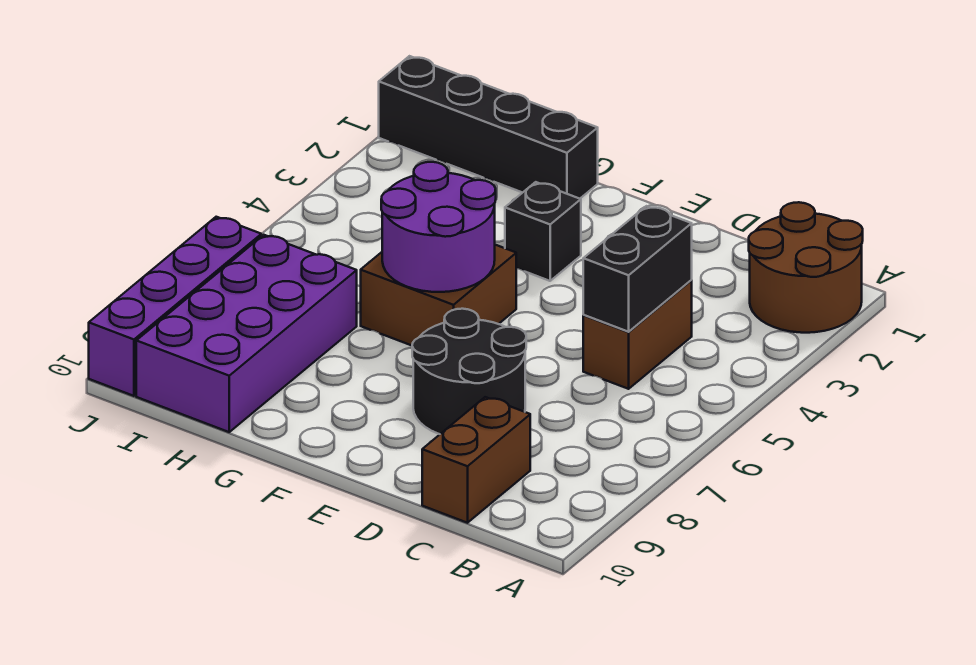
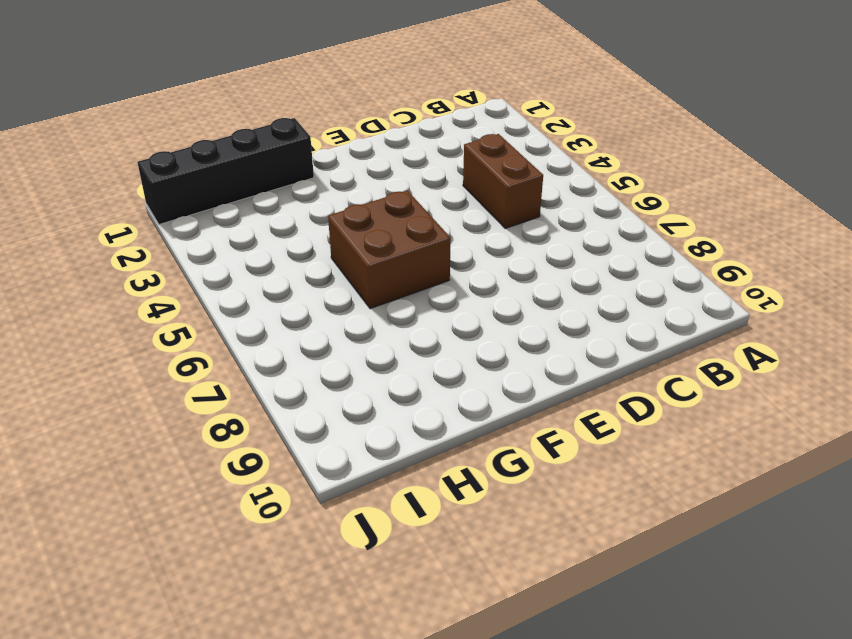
none -> brown 2x2 round brick [749,202,863,333]
none -> brown 1x2 brick [422,397,530,523]

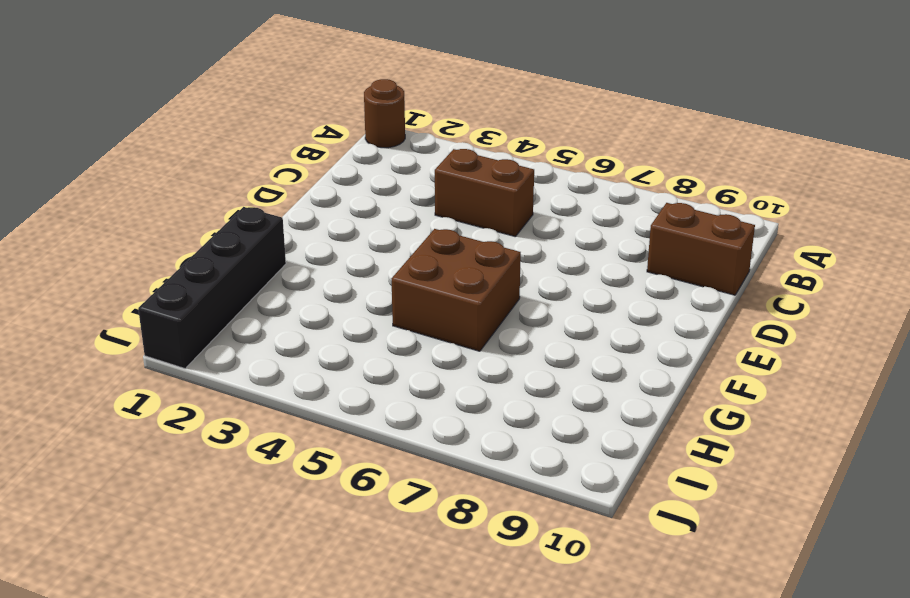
brown 1x1 round brick [364,79,405,148] -> brown 2x2 round brick [749,202,863,333]
none -> black 2x2 round brick [412,309,526,434]
none -> black 1x1 brick [505,182,581,281]

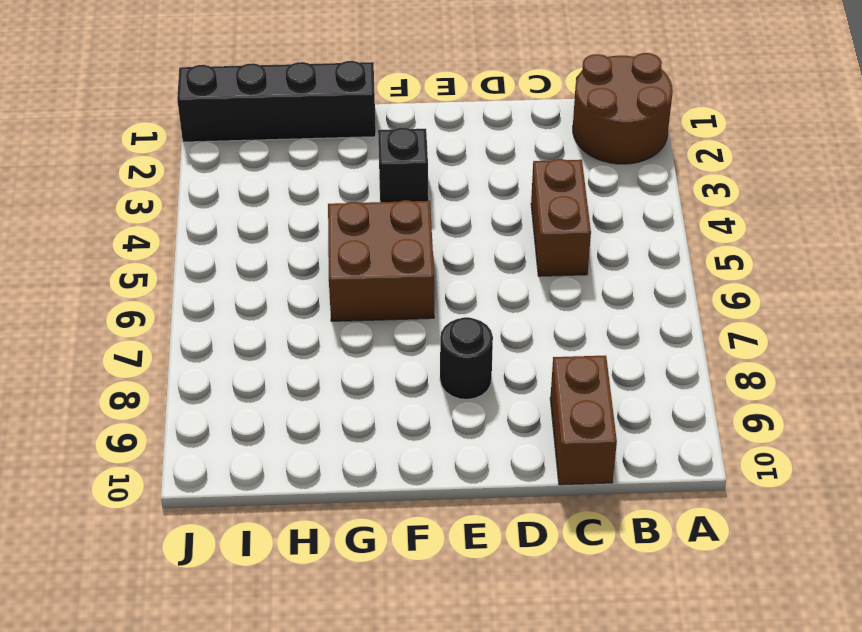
black 1x1 round brick [440,317,493,399] -> black 2x2 round brick [412,309,526,434]
none -> purple 2x4 brick [136,235,357,432]
none -> purple 1x4 brick [89,217,261,396]

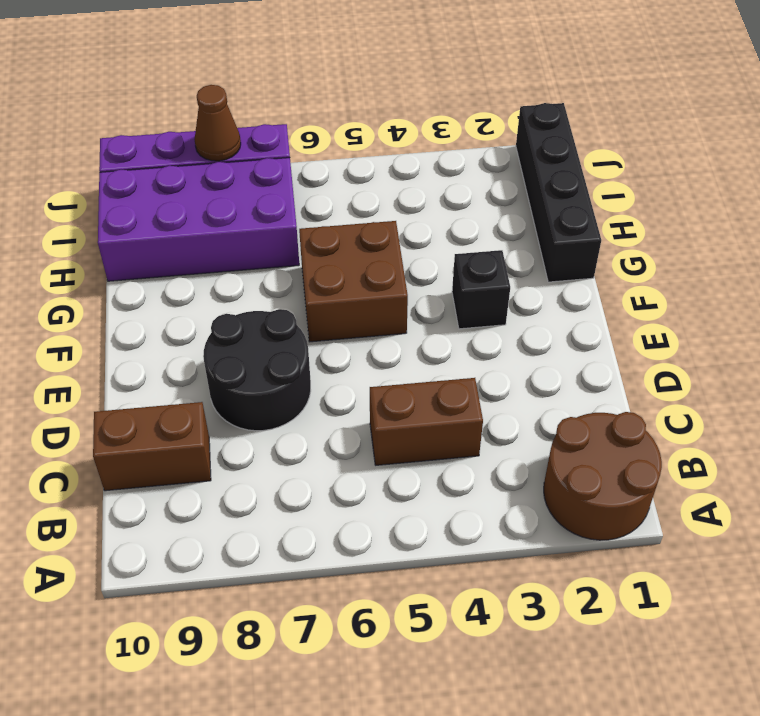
brown 1x1 cone [194,85,241,161] -> none
none -> black 1x2 brick [583,206,692,332]
none -> purple 2x2 round brick [381,162,496,292]

